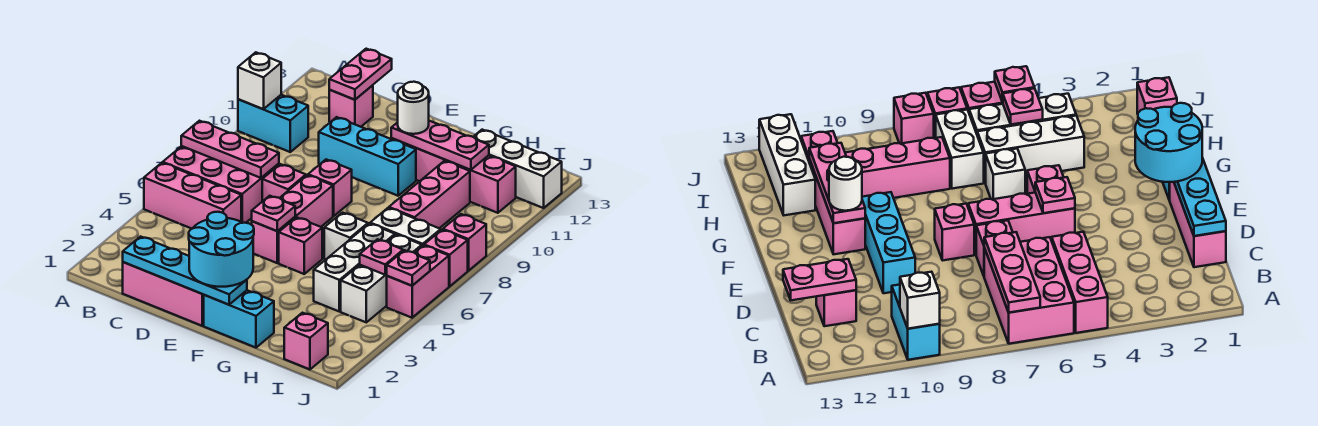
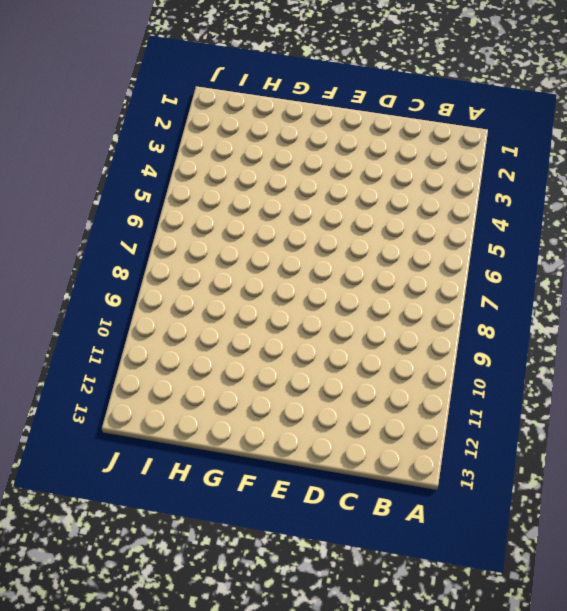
none -> pink 1x3 brick [144,163,241,229]
none -> pink 2x3 brick [163,146,279,223]
none -> cyan 1x2 brick [238,95,308,152]
none -> pink 1x3 brick [123,262,204,326]

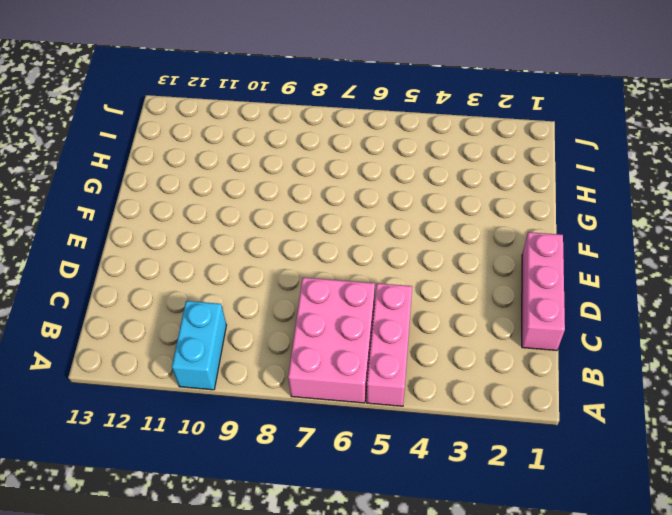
none -> pink 1x1 brick [329,85,373,127]
none -> pink 1x1 brick [262,164,306,201]
none -> cyan 1x3 brick [319,117,416,196]
none -> pink 1x3 brick [252,175,333,263]

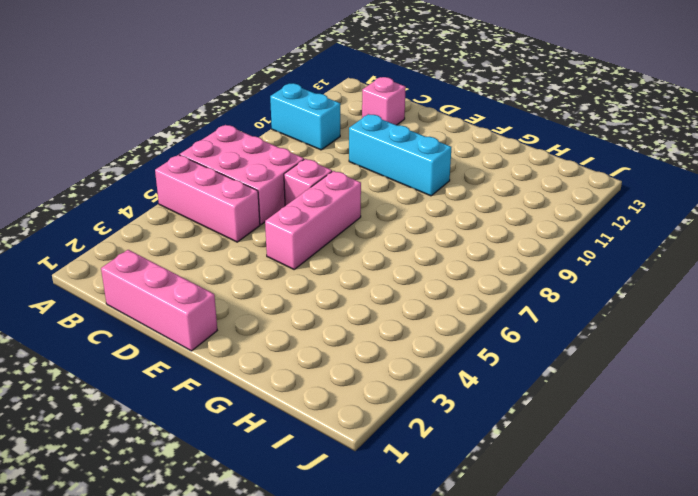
none -> pink 1x1 brick [308,160,352,216]
none -> cyan 1x2 brick [204,290,274,348]
none -> pink 1x1 brick [279,217,322,274]
none -> pink 1x4 brick [391,138,516,213]

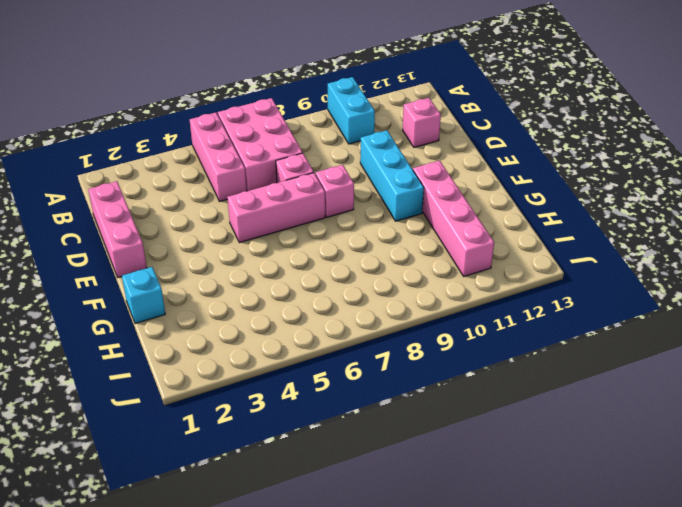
cyan 1x1 brick [122,267,165,324] -> cyan 1x2 brick [204,290,274,348]
none -> pink 1x1 brick [279,217,322,274]
none -> white 1x1 brick [324,213,368,260]
none -> white 1x3 brick [314,223,395,311]
none -> white 1x2 brick [370,208,441,246]

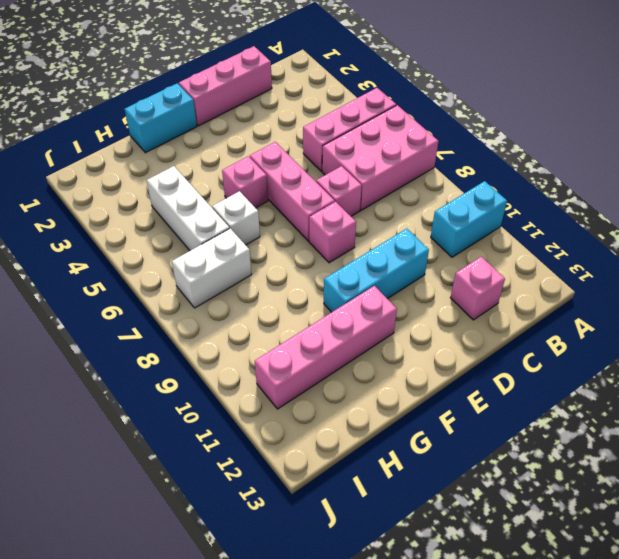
none -> pink 1x3 brick [389,161,470,228]
none -> white 1x3 brick [473,130,562,208]
none -> pink 1x1 brick [284,313,328,369]
none -> white 1x3 brick [341,234,422,322]

